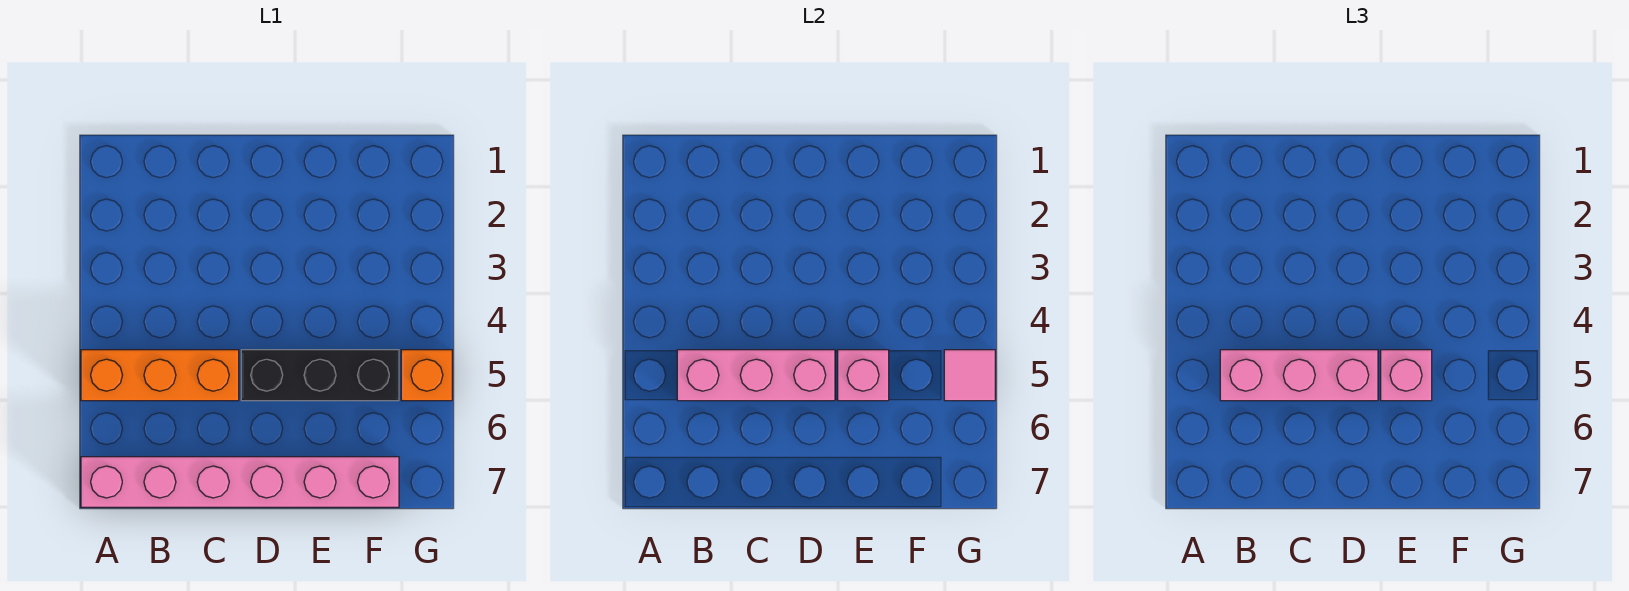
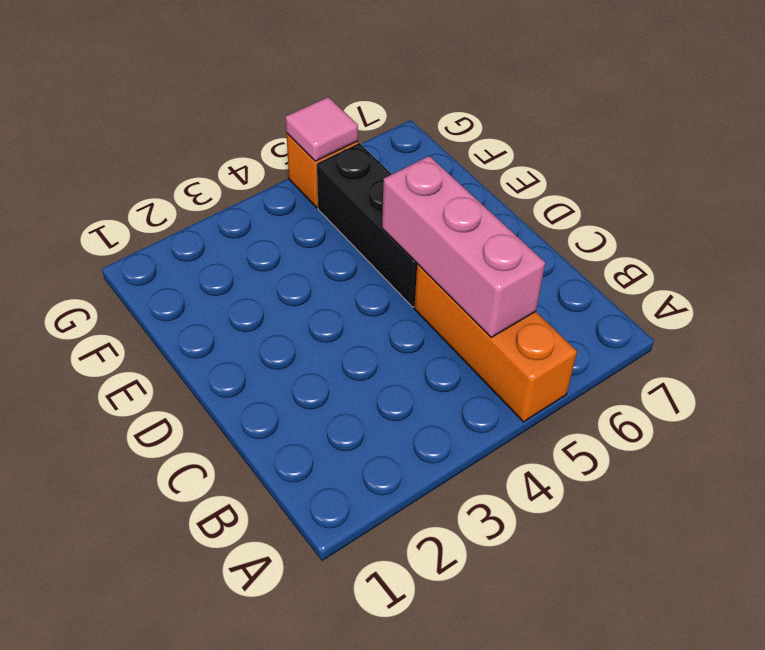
none -> pink 1x6 brick [81,457,399,507]
none -> pink 1x1 brick [838,350,889,401]

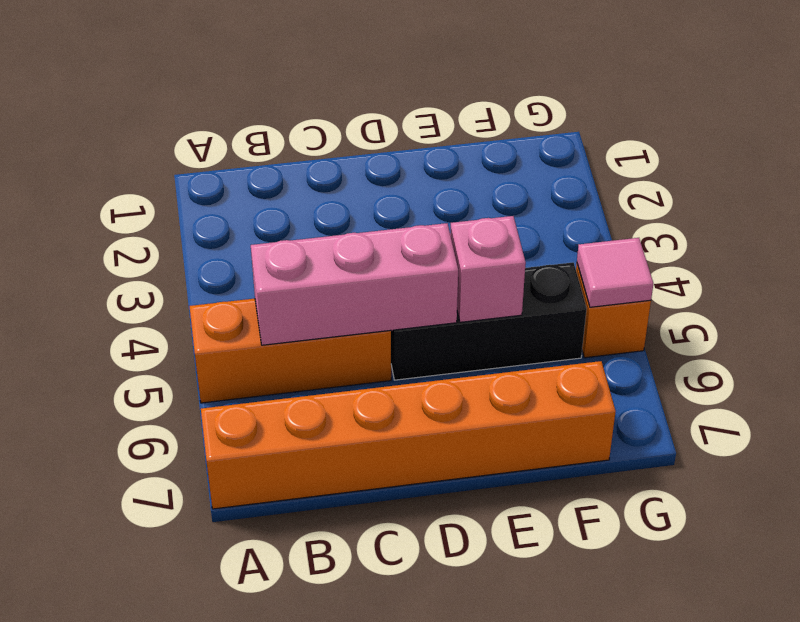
orange 1x6 brick [201,361,616,509] -> pink 1x6 brick [81,457,399,507]
none -> pink 1x3 brick [1220,350,1378,401]
none -> pink 1x1 brick [1381,350,1432,401]

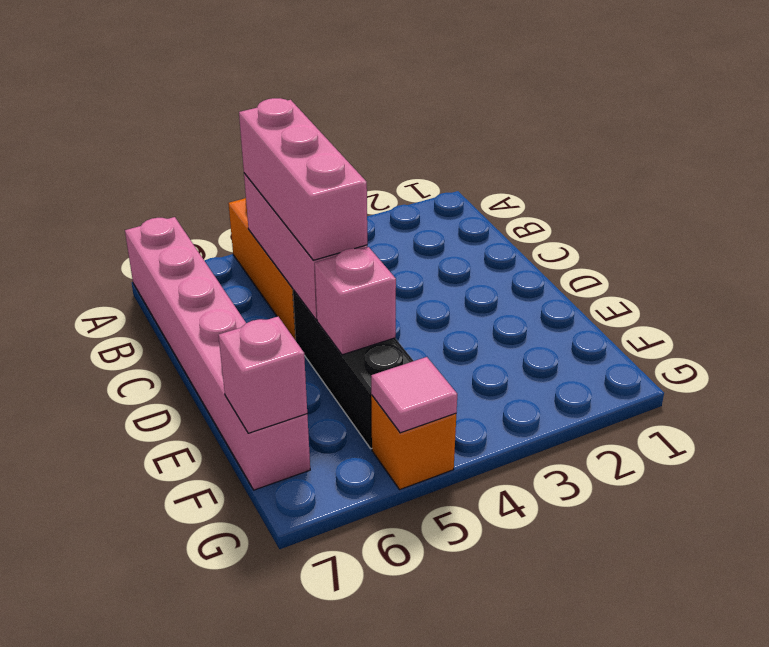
pink 1x1 brick [218,317,307,433] -> pink 1x1 brick moved to [1381,350,1432,401]

